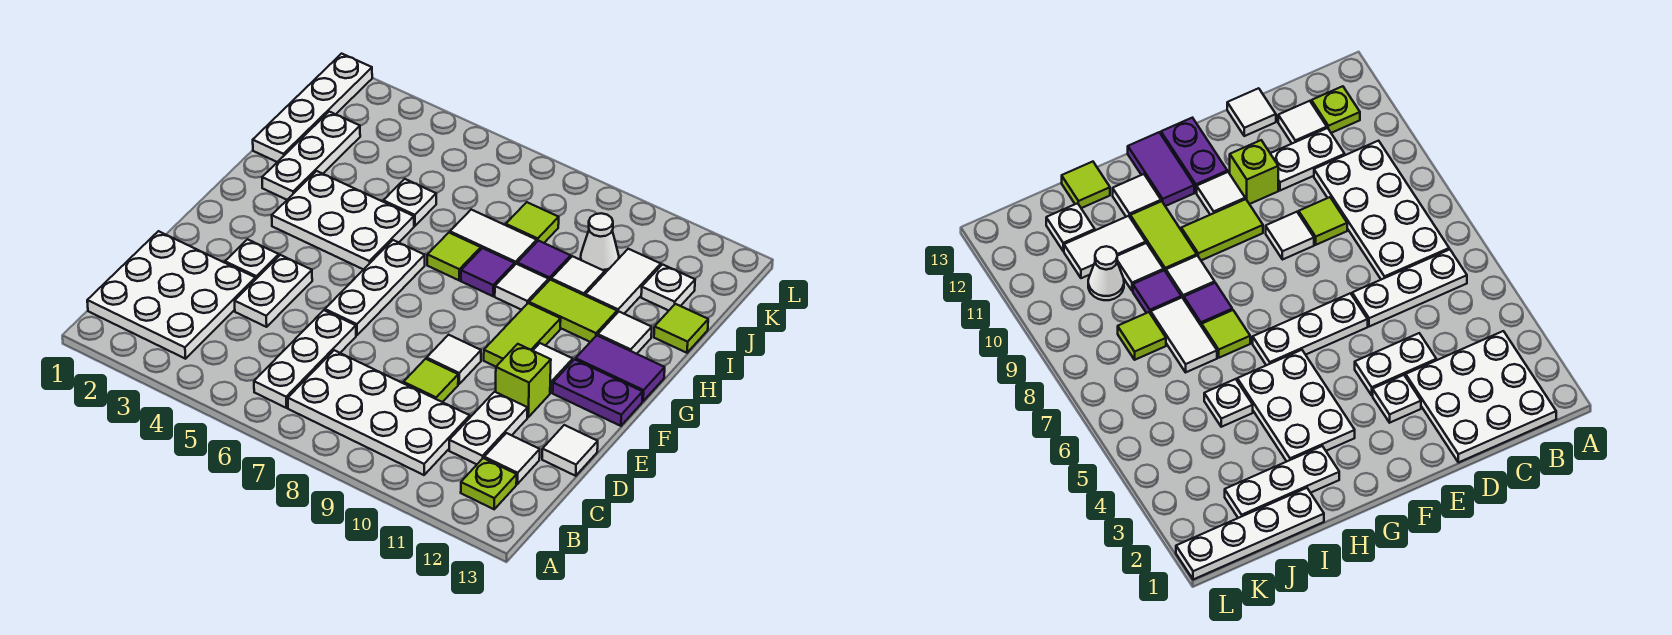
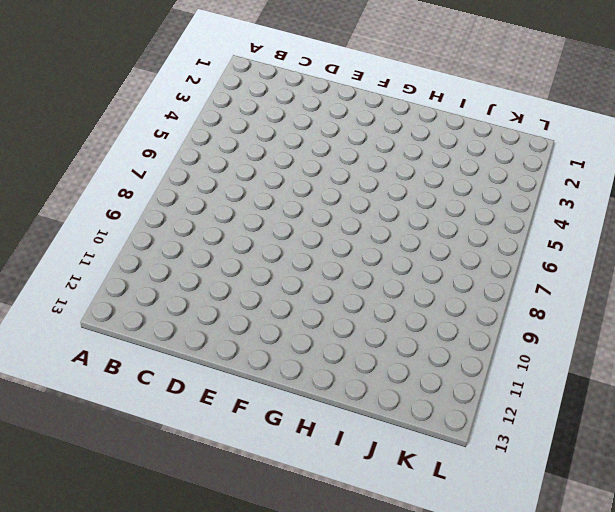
none -> white 3x3 plate [87,231,255,359]
none -> white 1x3 plate [254,310,356,408]
none -> white 2x4 plate [288,350,470,475]
none -> lime 1x1 plate [461,458,517,509]

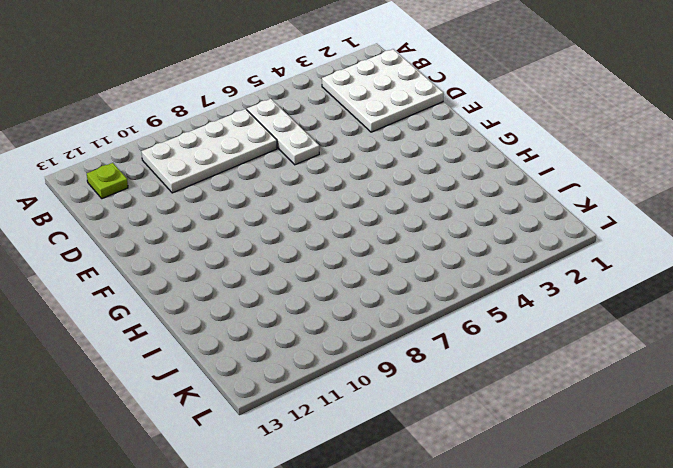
none -> white 1x2 plate [449,392,528,464]
none -> white 1x1 tile [484,433,540,484]
none -> white 1x2 plate [235,255,312,327]
none -> lime 1x1 tile [403,359,458,402]

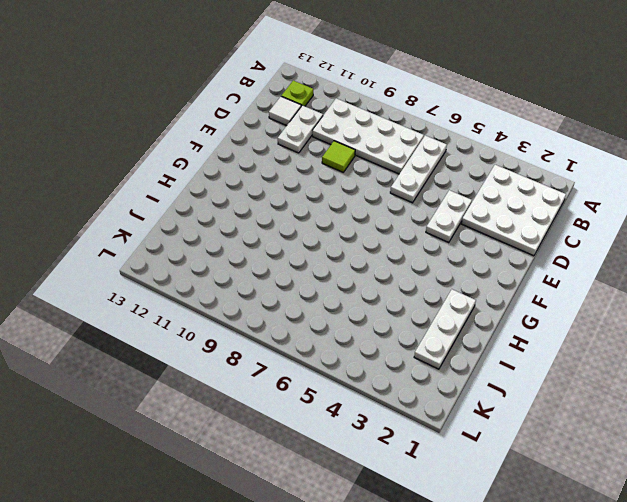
none -> white 1x1 tile [542,425,598,476]
none -> white 1x1 plate [225,239,279,280]
none -> white 1x3 plate [325,240,425,335]
none -> white 1x1 tile [427,335,481,384]

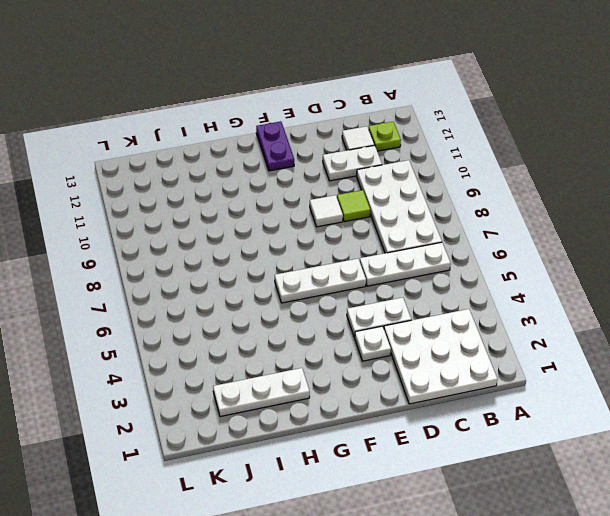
none -> white 1x1 tile [542,425,598,476]
none -> lime 1x1 brick [496,344,551,417]
none -> lime 1x2 tile [484,303,561,367]
none -> white 1x1 tile [533,343,573,393]

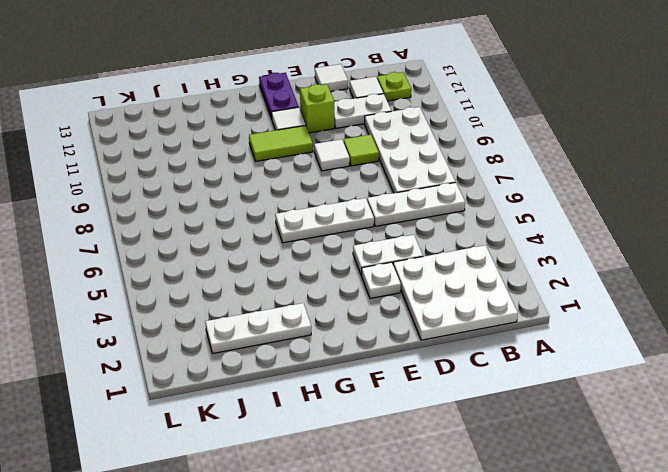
none -> white 2x3 plate [272,171,414,270]
none -> purple 1x2 tile [575,335,665,401]
none -> lime 1x1 tile [427,233,481,280]
none -> purple 1x1 tile [461,248,515,296]

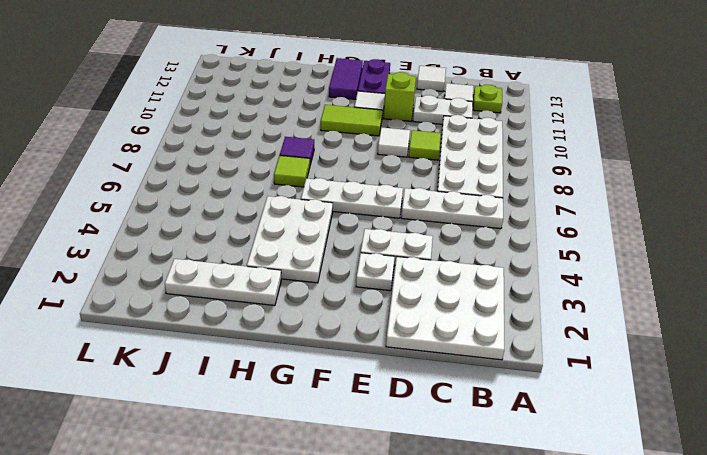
none -> white 1x1 tile [495,264,549,310]
none -> lime 1x2 tile [529,280,617,342]
none -> white 1x1 tile [598,312,652,354]
none -> white 1x4 plate [253,54,372,162]

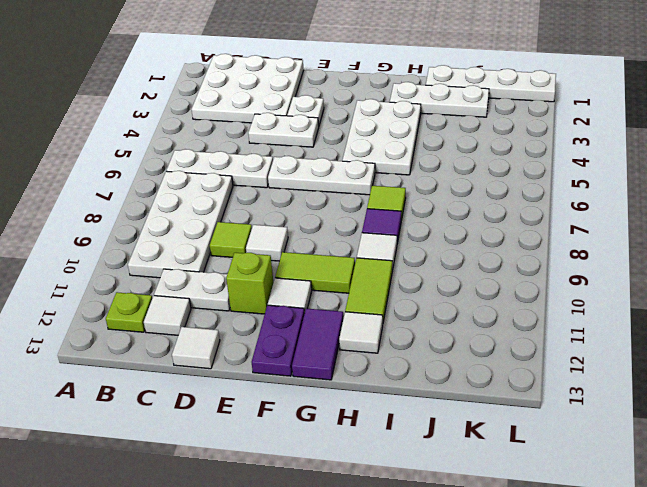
none -> white 1x1 plate [383,179,436,226]
none -> white 1x2 tile [450,210,537,264]
none -> purple 1x1 tile [517,241,571,280]
none -> white 1x1 tile [551,256,605,295]

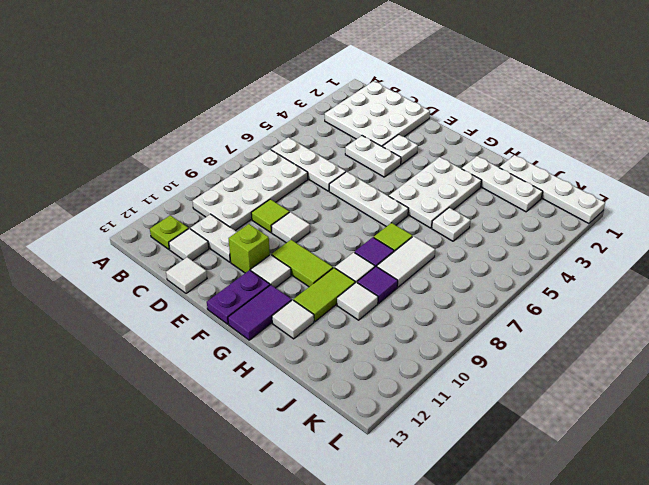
none -> white 1x2 tile [585,249,661,314]
none -> lime 1x1 tile [654,304,708,353]
none -> lime 1x1 tile [506,202,559,243]
none -> white 1x1 cone [580,213,619,273]

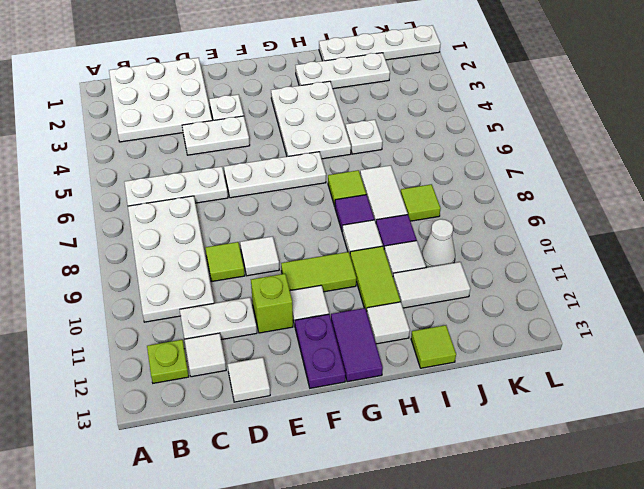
none -> white 1x1 plate [641,265,695,311]

